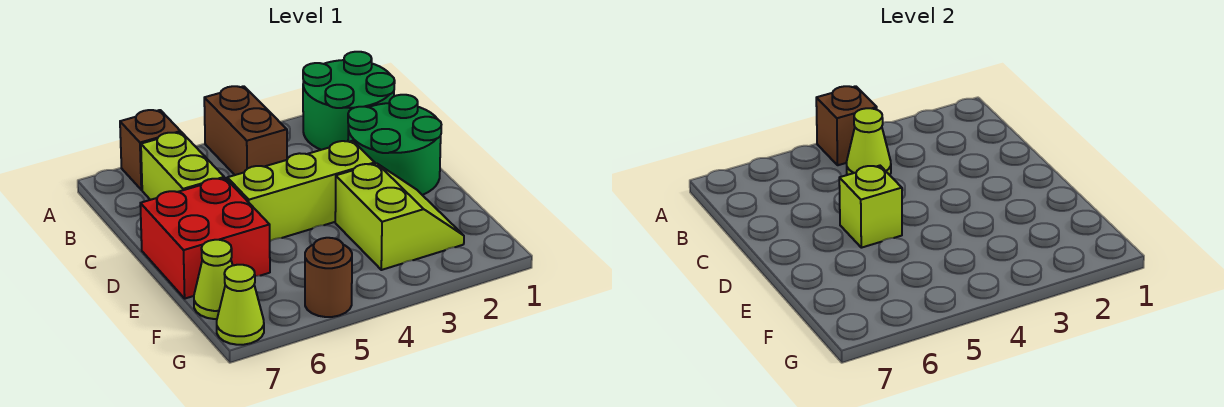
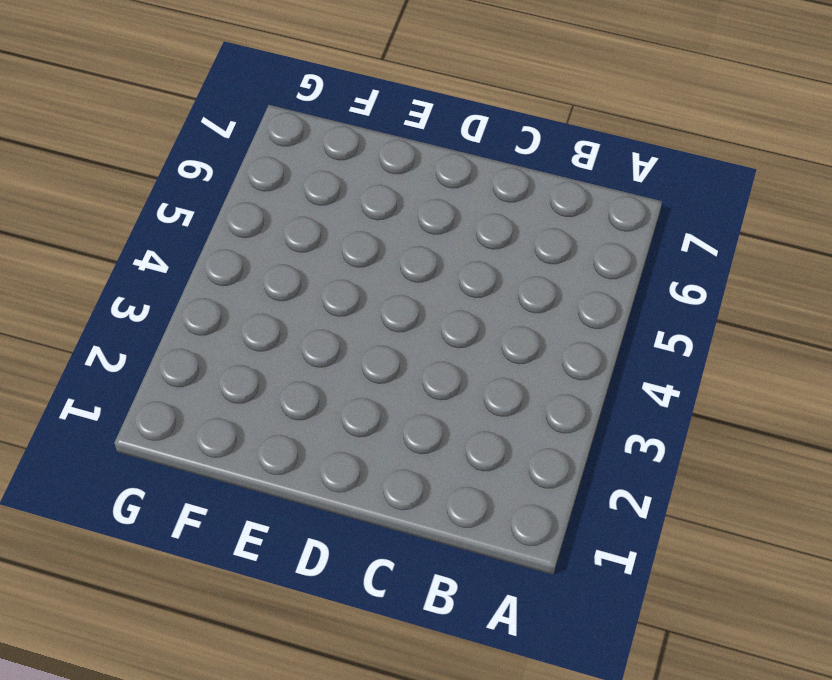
none -> green 2x2 round brick [303,52,395,150]
none -> brown 1x2 brick [204,86,287,175]
none -> brown 1x1 brick [120,110,181,190]

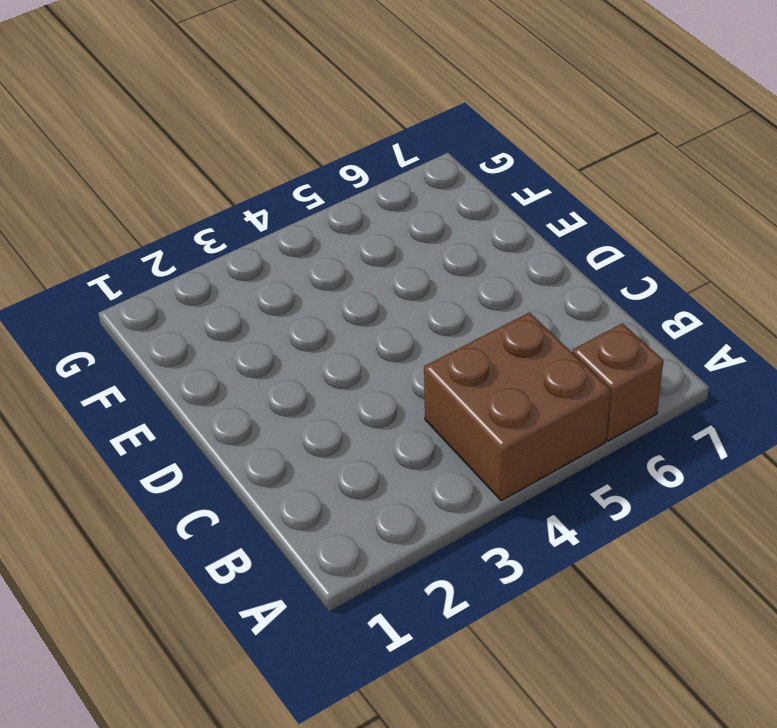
brown 2x2 brick [424,313,611,501] -> brown 1x2 brick [204,86,287,175]
none -> green 2x2 round brick [303,52,395,150]
none -> lime 1x2 brick [141,132,224,200]
none -> green 2x2 round brick [348,95,441,195]

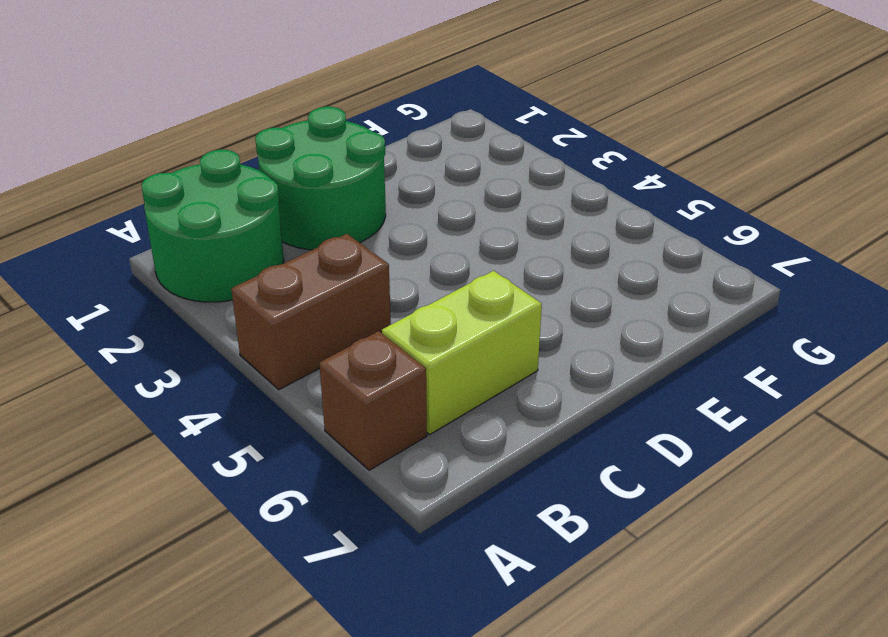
none -> lime 1x3 brick [227,141,375,241]
none -> red 2x2 brick [140,178,270,299]
none -> lime 2x2 slope [335,163,464,270]

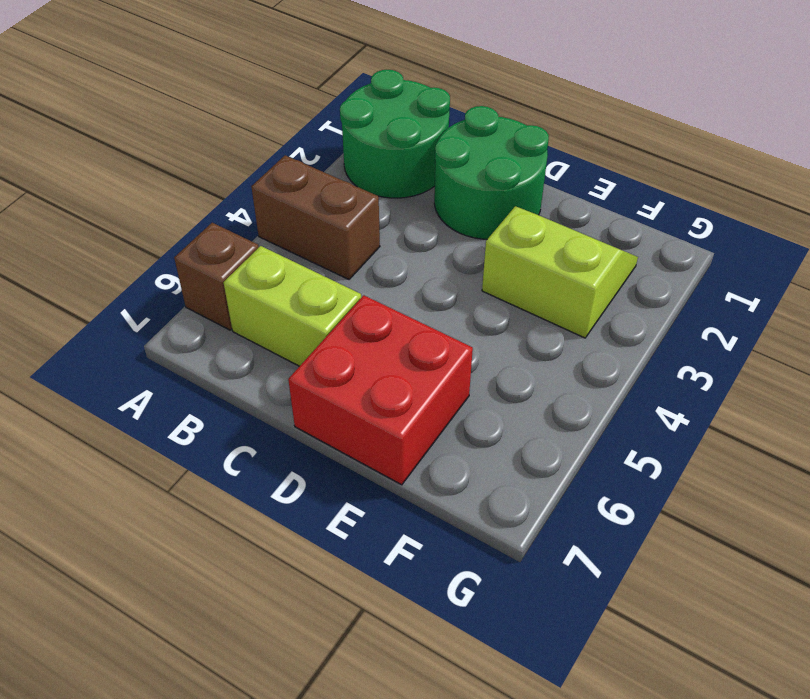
none -> lime 1x3 brick [227,141,375,241]
none -> lime 1x1 cone [194,240,233,319]
none -> brown 1x1 round brick [305,238,352,317]

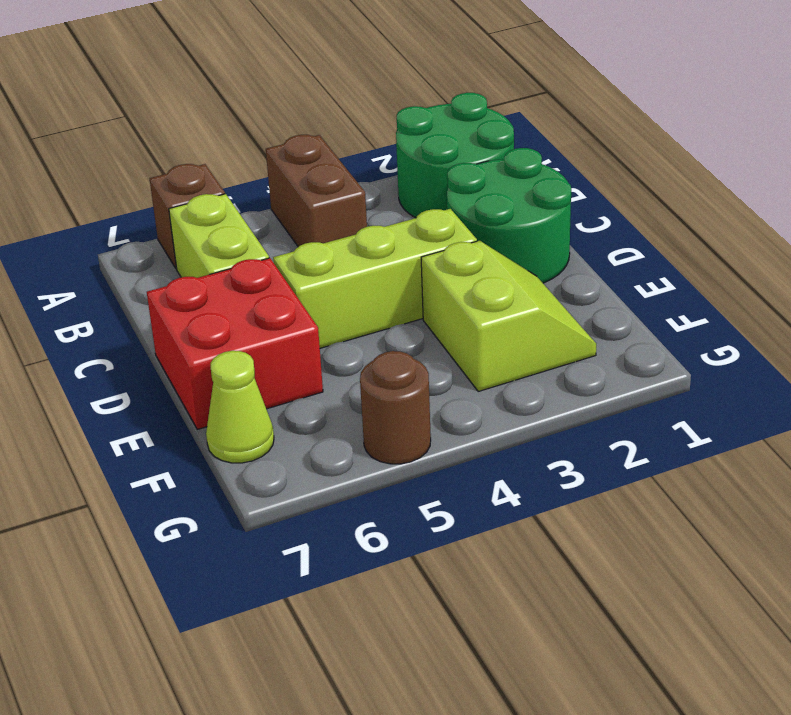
none -> lime 1x1 cone [217,265,264,345]
none -> brown 1x1 brick [816,86,877,165]
none -> lime 1x1 cone [846,108,891,175]

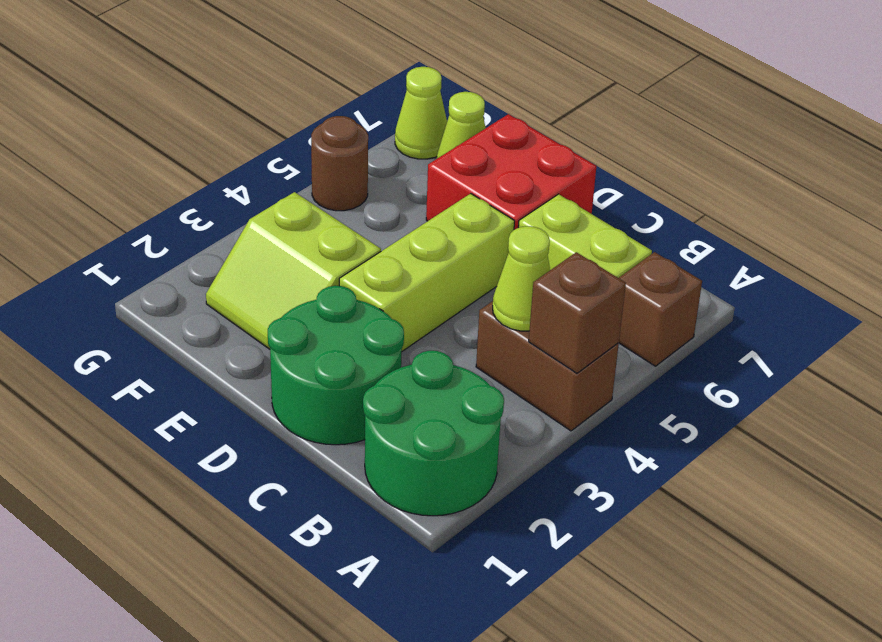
none -> lime 1x1 brick [839,166,902,248]

